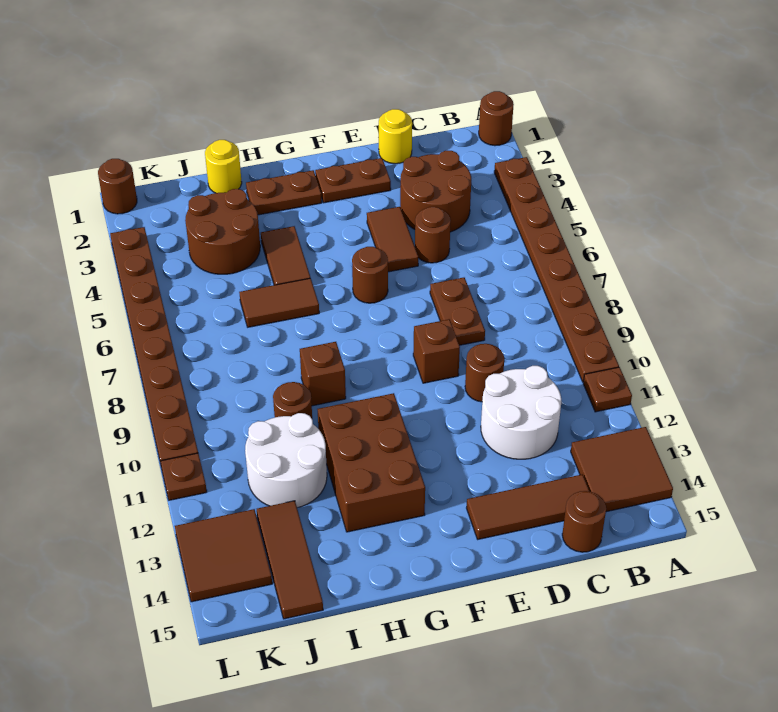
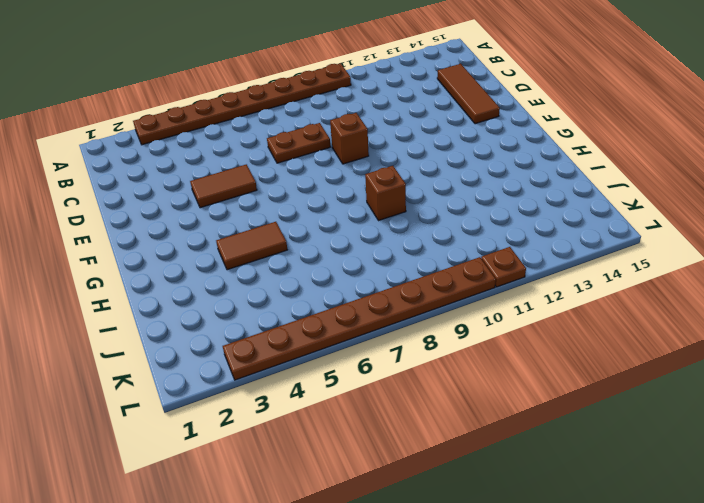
none -> brown 1x1 round brick [479,91,514,146]
none -> brown 1x1 plate [583,367,632,412]
none -> brown 2x2 tile [571,427,673,512]
none -> brown 2x2 round brick [400,151,471,232]

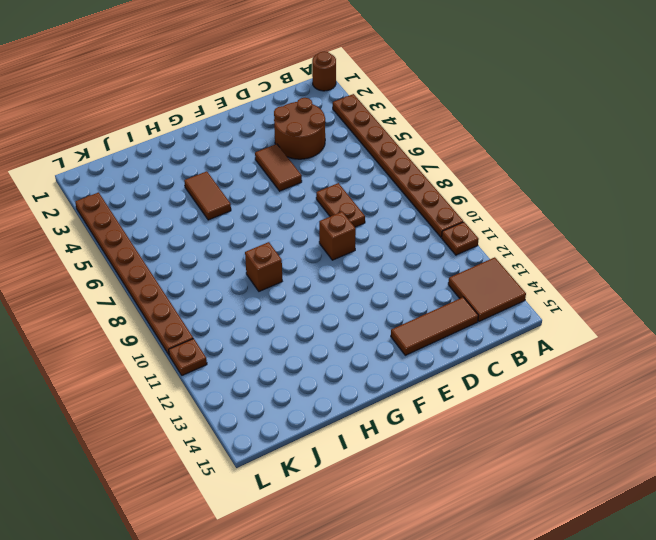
none -> white 2x2 round brick [481,366,561,459]
none -> brown 1x1 round brick [562,491,606,552]
none -> yellow 1x1 round brick [379,109,412,164]
none -> brown 1x1 round brick [415,207,451,263]

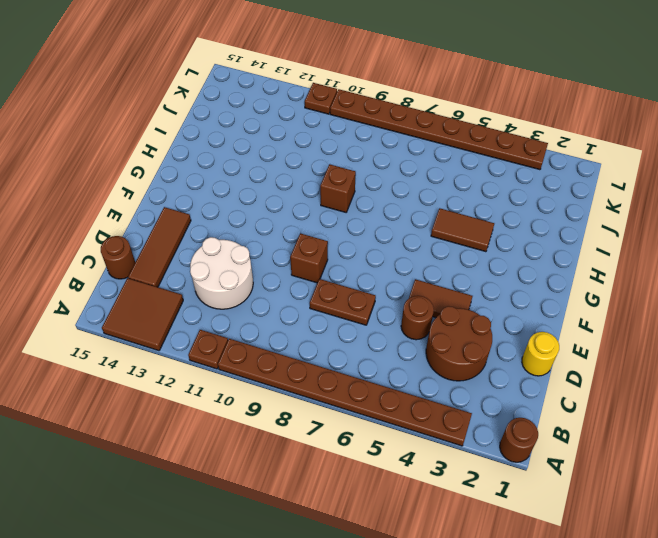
none -> brown 1x1 round brick [465,344,504,402]
none -> brown 1x2 plate [315,158,391,203]
none -> brown 1x1 round brick [352,247,388,303]
none -> brown 1x2 plate [246,170,322,215]

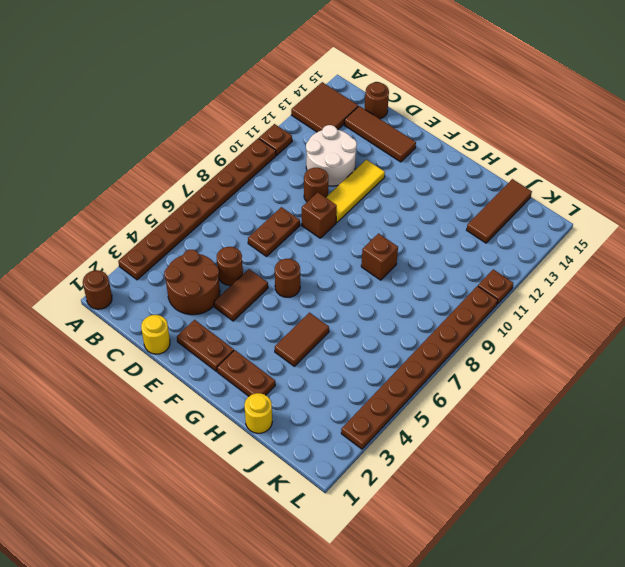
yellow 1x3 tile [326,160,385,223] -> none
none -> brown 2x3 brick [318,393,425,532]
none -> brown 1x2 tile [239,278,319,327]
none -> brown 2x2 round brick [185,189,260,274]
none -> brown 1x1 round brick [273,382,312,418]

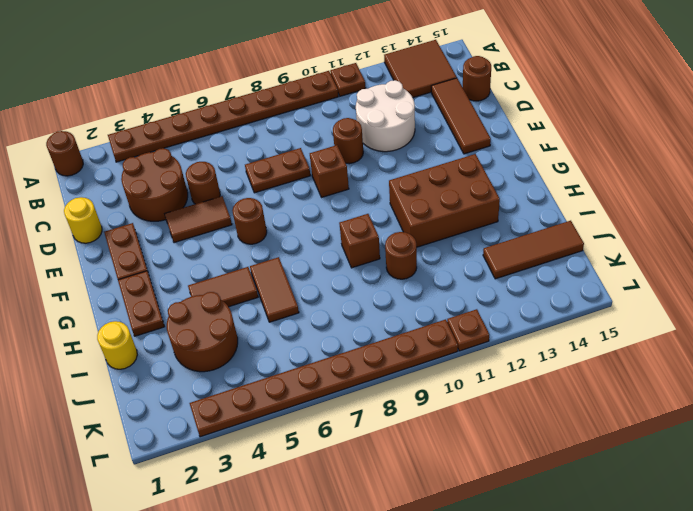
none -> white 2x2 round brick [245,413,327,508]
none -> brown 2x2 tile [175,509,272,602]
none -> brown 1x1 round brick [98,159,137,214]

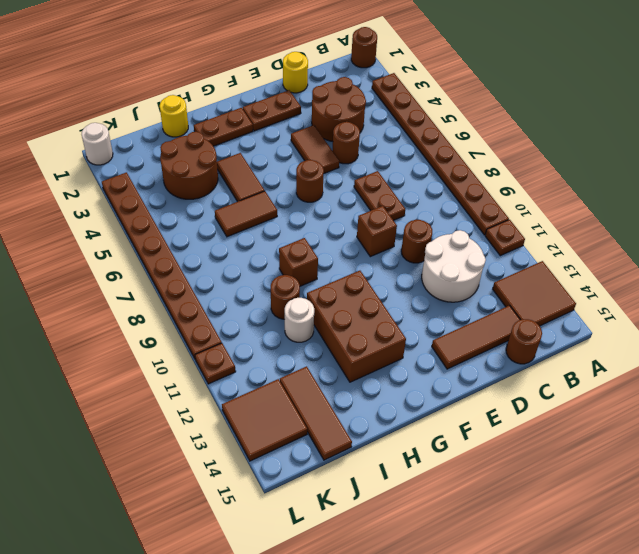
white 1x1 round brick [285,298,314,342] -> white 2x2 round brick [245,413,327,508]
white 1x1 round brick [82,123,113,165] -> brown 1x1 round brick [98,159,137,214]

